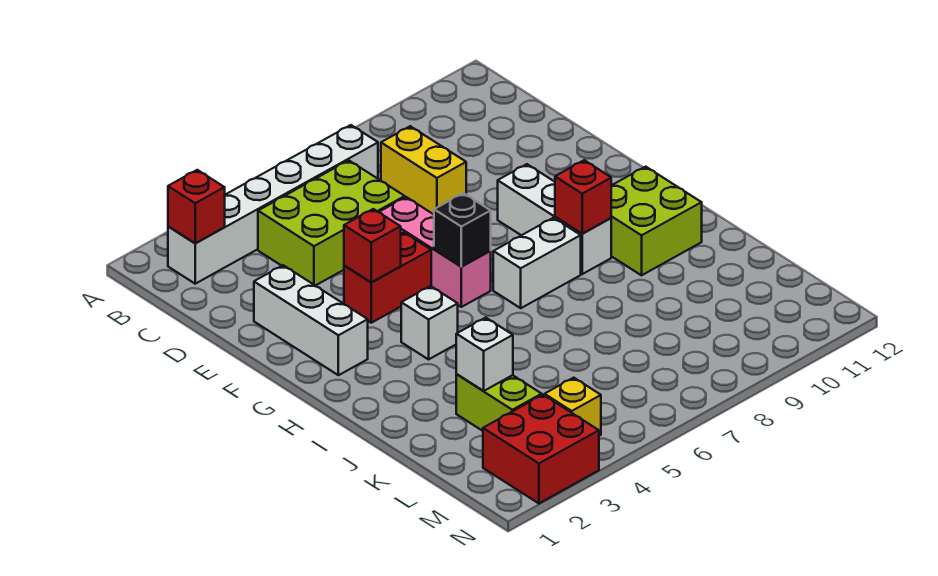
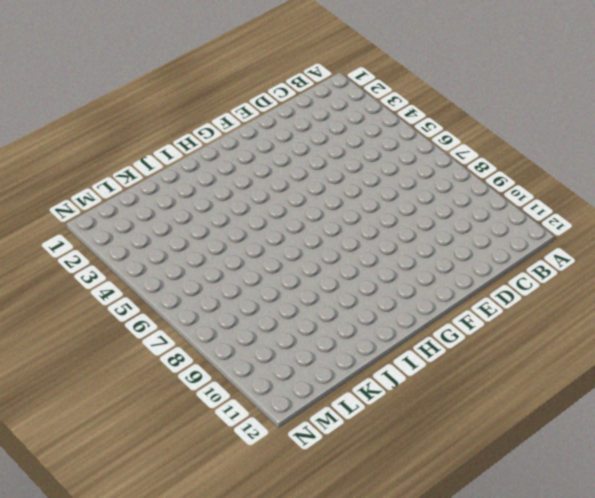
none -> white 1x6 brick [168,125,378,284]
none -> lime 2x3 brick [258,160,405,286]
none -> yellow 1x2 brick [381,126,466,214]

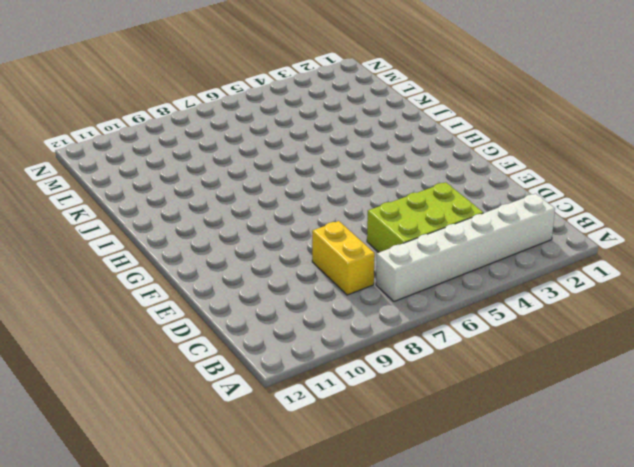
none -> white 1x3 brick [254,265,368,375]
none -> pink 1x3 brick [379,197,491,307]
none -> red 1x2 brick [344,233,431,323]

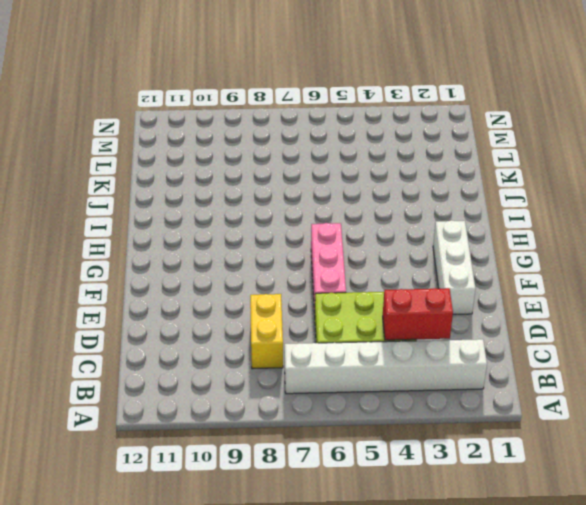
red 1x2 brick [383,288,453,340] -> red 1x2 brick moved to [344,233,431,323]
none -> white 1x3 brick [498,164,611,274]
none -> white 1x1 brick [401,286,458,359]
none -> white 1x2 brick [493,218,581,308]

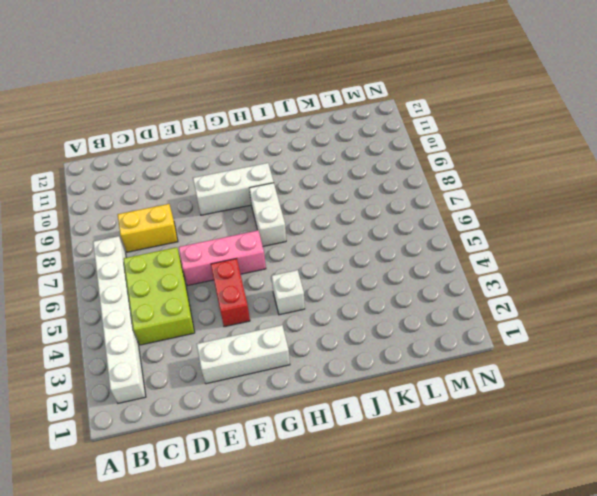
none -> lime 2x2 brick [611,167,702,275]
none -> lime 1x2 brick [456,374,542,431]
none -> red 2x2 brick [483,395,599,503]

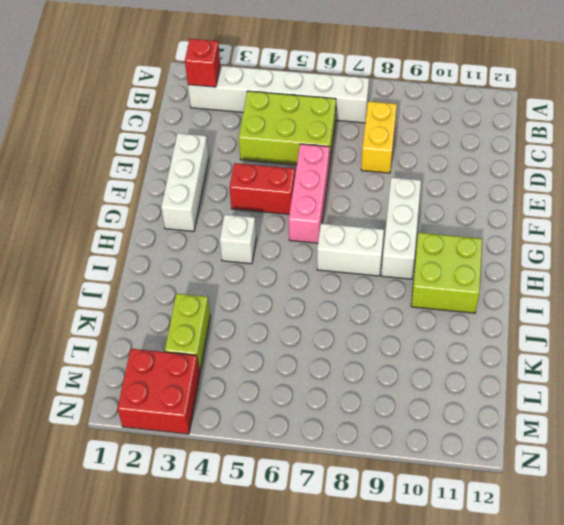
none -> yellow 1x1 brick [544,378,601,436]
none -> red 1x1 brick [344,209,401,282]
none -> black 1x1 brick [434,193,491,267]

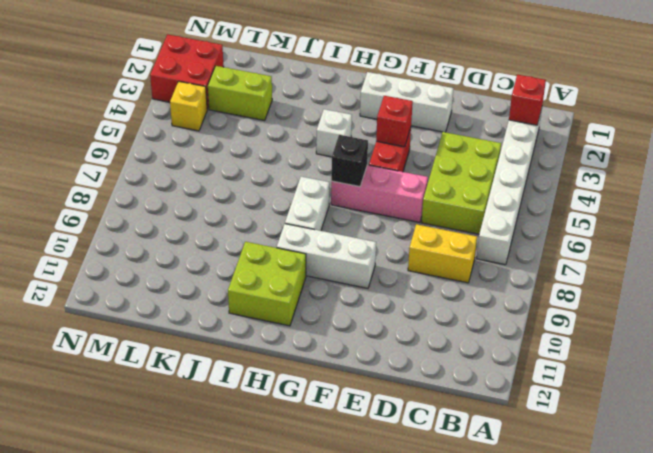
none -> red 1x1 brick [555,160,611,234]
none -> white 1x1 brick [456,318,513,391]

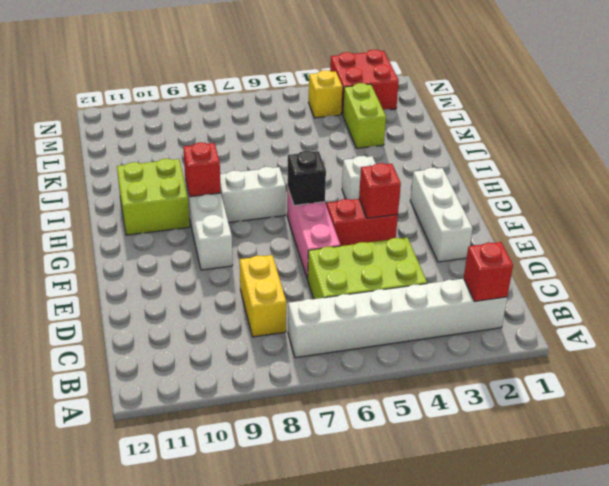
none -> white 1x1 brick [456,318,513,391]

